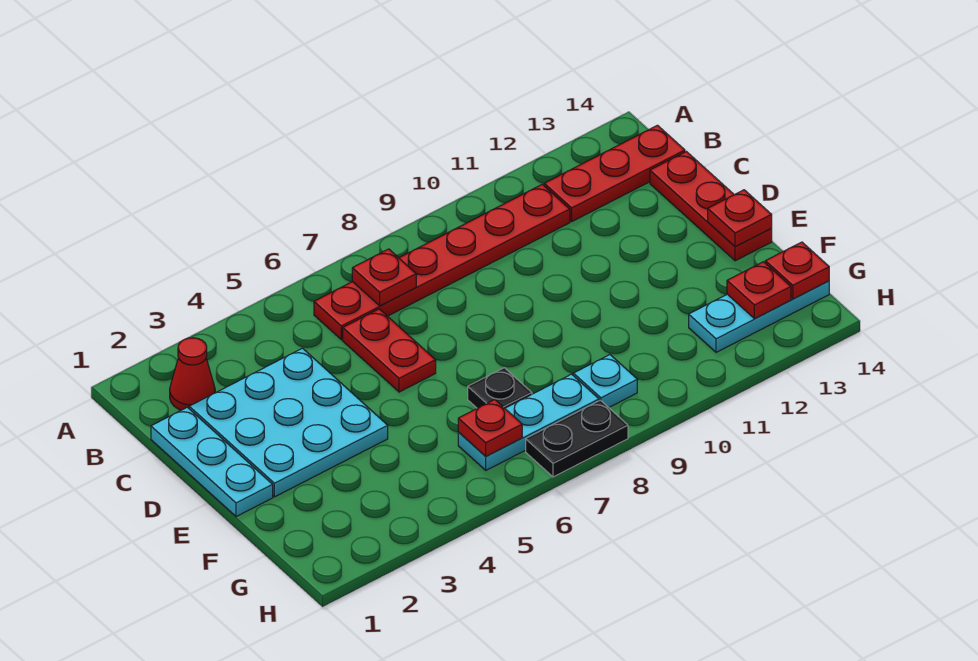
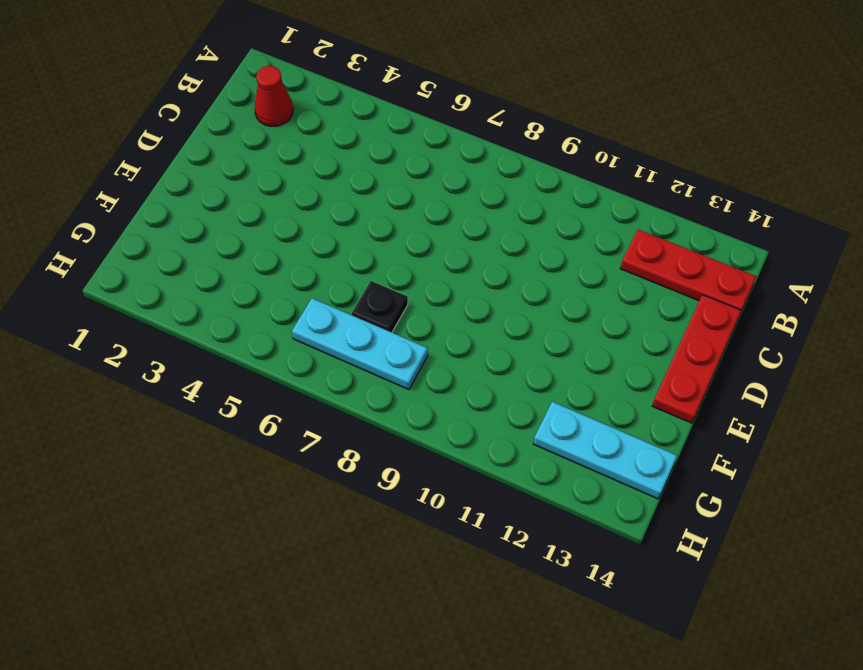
none -> red 1x6 plate [314,184,570,340]
none -> cyan 1x3 plate [151,407,273,517]
none -> cyan 3x3 plate [189,348,388,497]

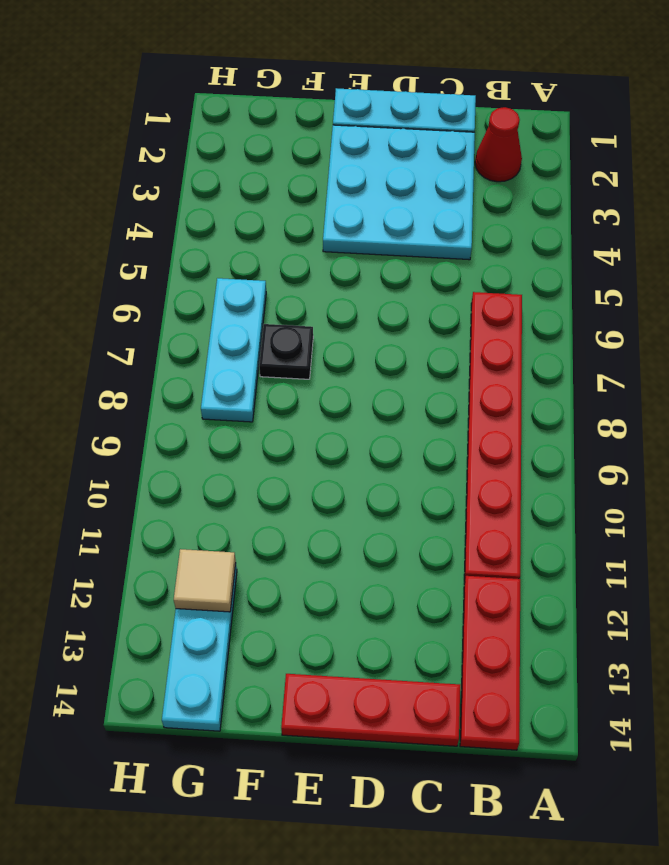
tan 1x1 tile [174,549,236,612] -> none
none -> red 1x2 plate [343,309,436,392]
none -> cyan 1x1 plate [573,355,637,407]
none -> black 1x2 plate [526,400,628,477]

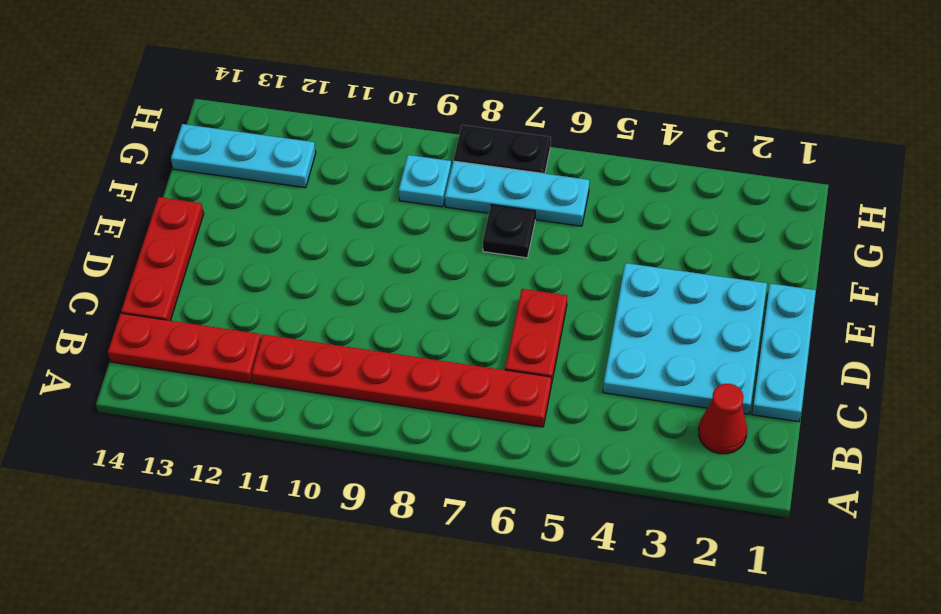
none -> red 1x1 plate [352,249,416,306]
none -> red 1x1 plate [708,190,772,247]
none -> red 1x1 plate [458,400,522,456]

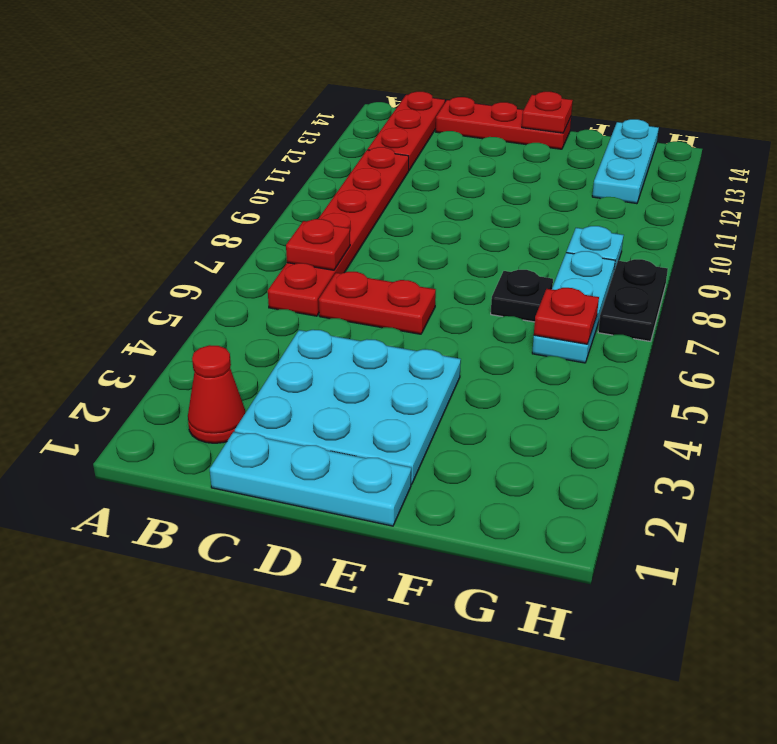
none -> red 1x1 plate [727,262,791,319]
none -> red 1x1 plate [765,242,829,299]

